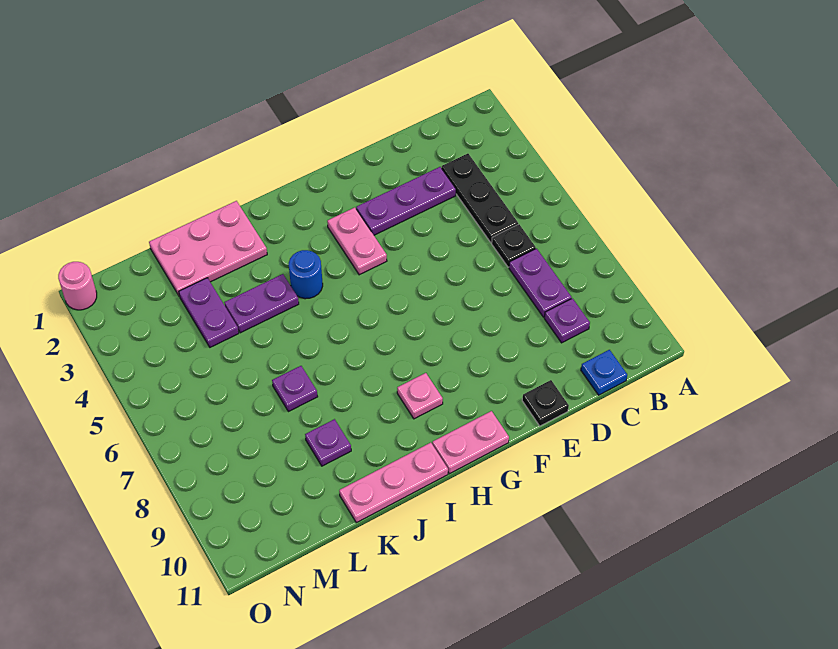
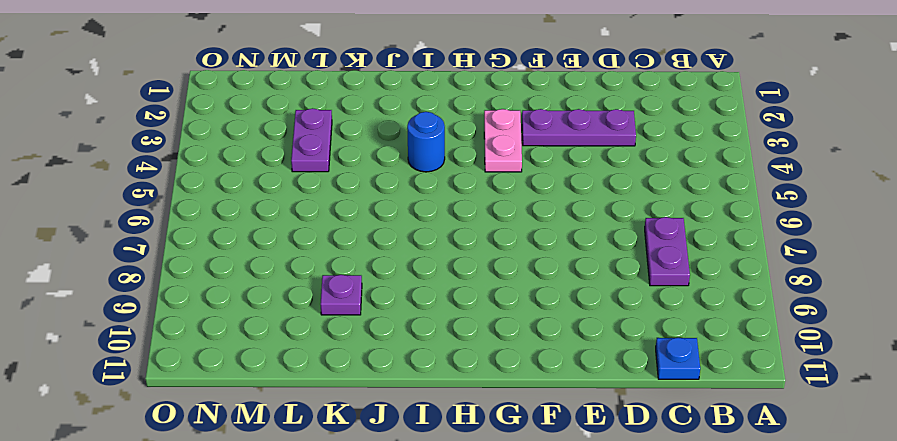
none -> black 1x3 plate [442,154,518,243]
none -> black 1x1 plate [492,224,536,267]
none -> purple 1x1 plate [544,298,590,343]

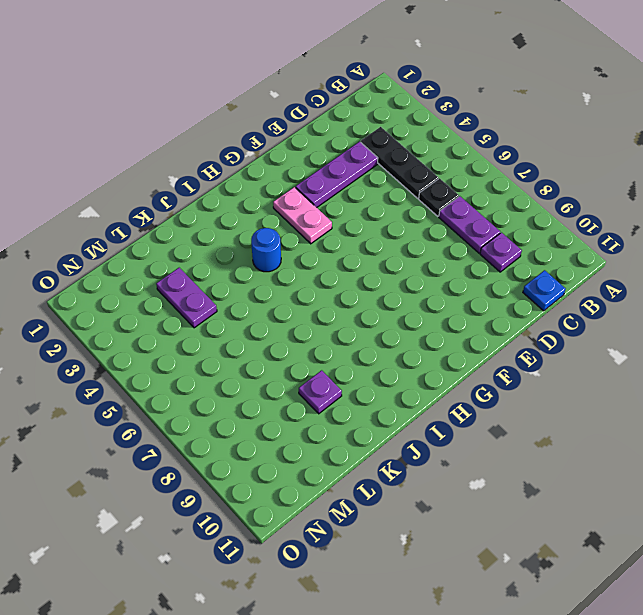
none -> black 1x1 plate [522,380,569,426]
none -> pink 1x2 plate [432,411,509,474]
none -> pink 1x1 plate [397,373,443,419]

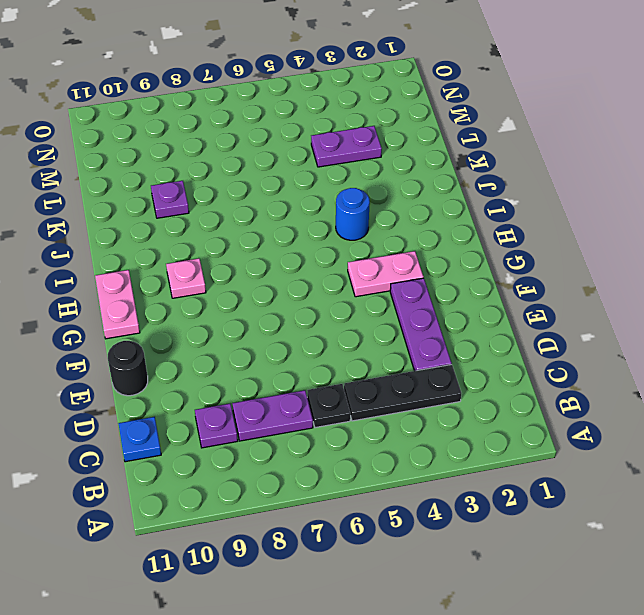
black 1x1 round brick [108,341,148,396] -> black 1x1 plate [522,380,569,426]
none -> pink 1x3 plate [339,443,448,523]
none -> pink 2x3 plate [149,201,267,296]
none -> purple 1x2 plate [224,274,299,333]

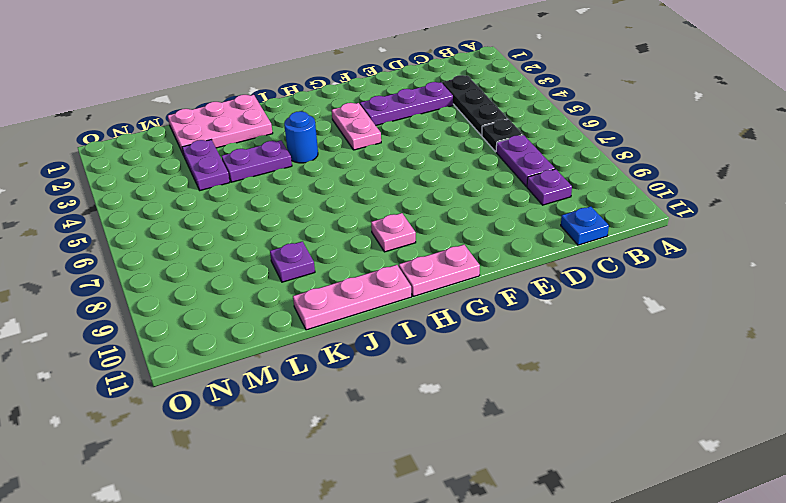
none -> black 1x1 plate [522,380,569,426]
none -> purple 1x1 plate [272,366,318,412]
none -> pink 1x1 round brick [58,262,97,310]

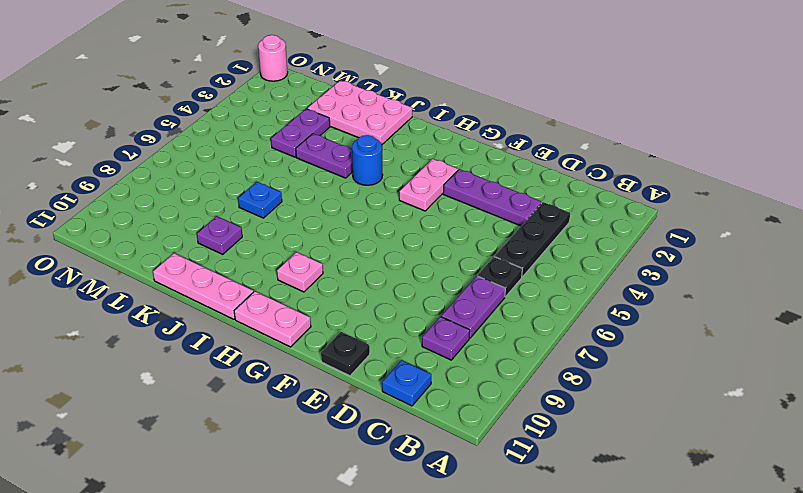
blue 1x1 plate [238,182,282,218] -> purple 1x1 plate [272,366,318,412]

